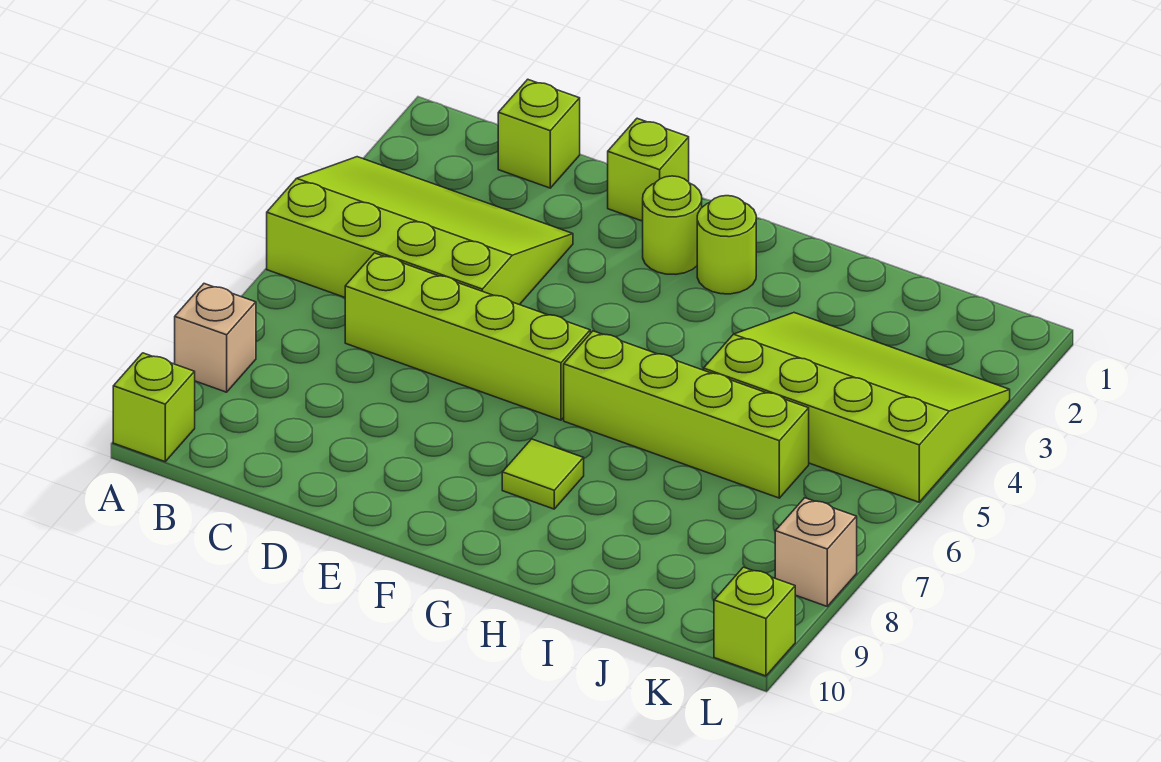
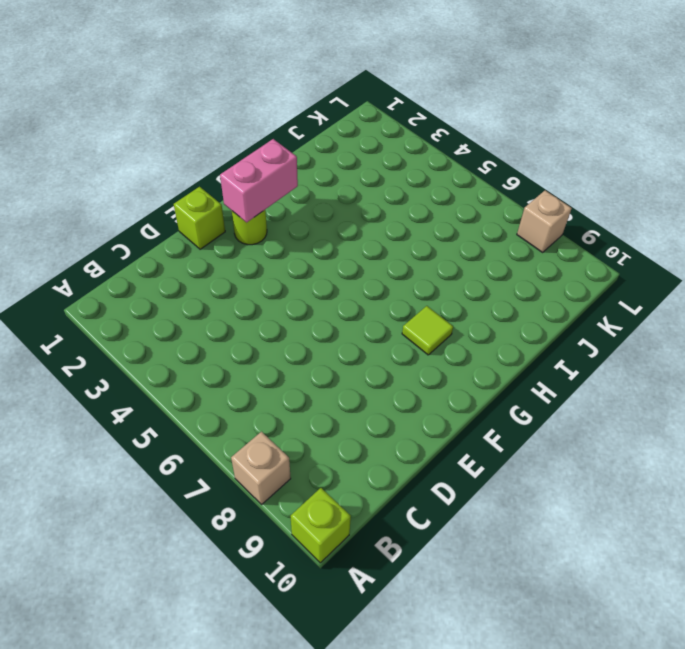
pink 1x2 brick [220,139,298,222] -> none
none -> lime 3x4 slope [267,157,573,305]
none -> lime 1x1 brick [498,79,580,188]
none -> lime 1x4 brick [345,253,590,420]

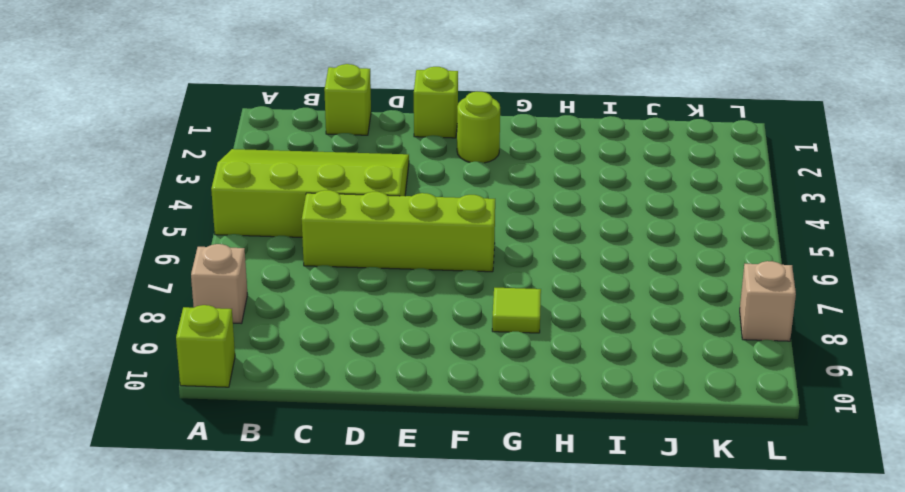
none -> lime 1x1 round brick [697,196,756,294]
none -> lime 1x4 brick [564,331,809,498]
none -> lime 3x4 slope [704,313,1010,502]

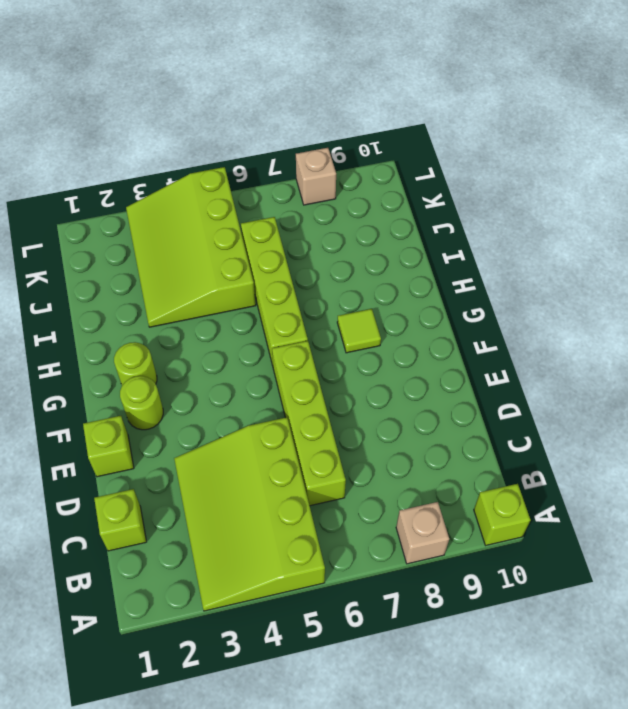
none -> lime 1x1 brick [714,567,795,676]

